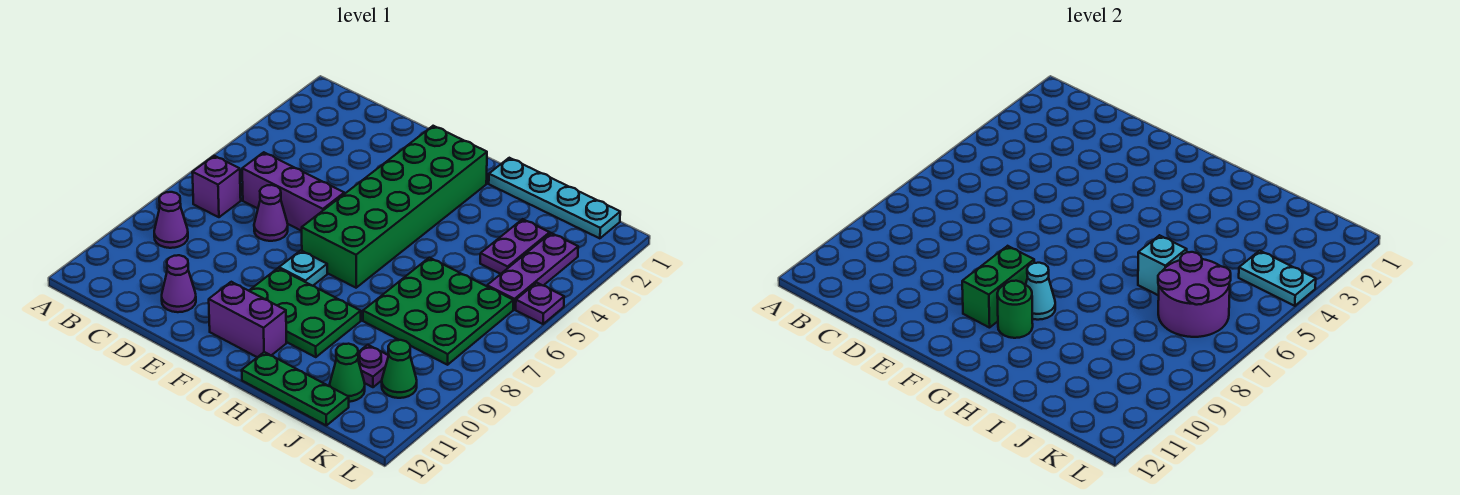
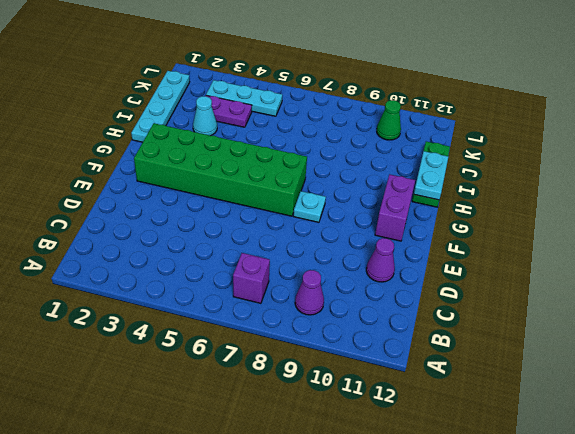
cyan 1x2 plate [414,151,448,200] -> cyan 1x2 plate moved to [1239,251,1316,306]
cyan 1x1 cone [193,96,217,136] -> cyan 1x1 cone moved to [1026,263,1055,320]
cyan 1x3 plate [206,80,282,116] -> purple 1x3 plate [487,233,578,309]
none -> purple 1x3 brick [242,152,344,231]
none -> purple 1x1 cone [254,185,288,241]
none -> green 2x3 plate [249,268,361,357]

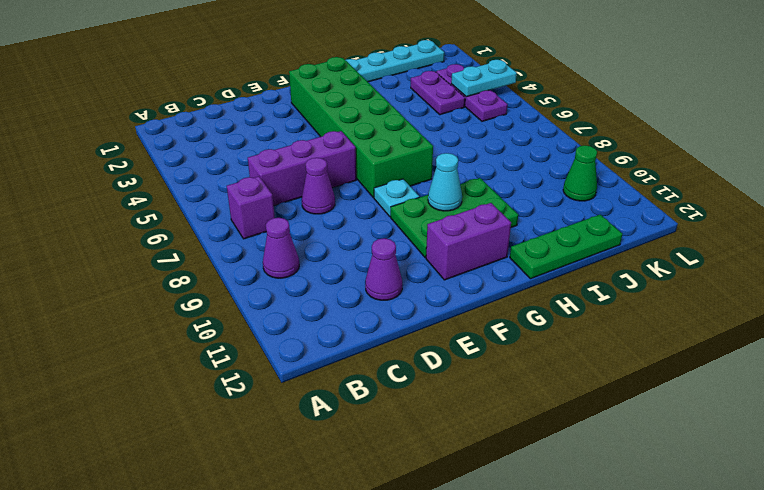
none -> green 3x3 plate [363,258,513,365]
none -> purple 1x1 plate [358,345,389,387]
none -> green 1x1 cone [330,344,365,402]

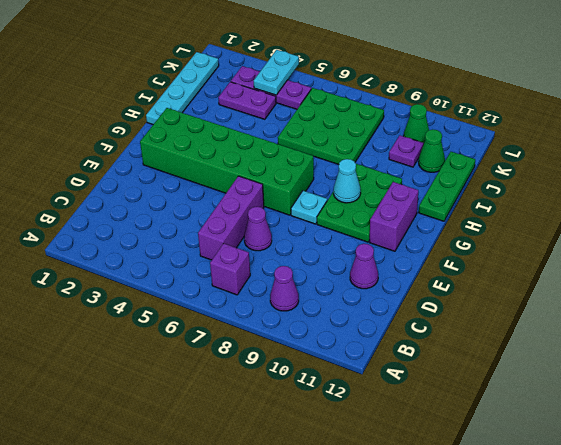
none -> purple 1x1 plate [516,283,564,324]
none -> green 1x2 brick [962,246,1034,328]
none -> green 1x1 round brick [997,281,1033,338]

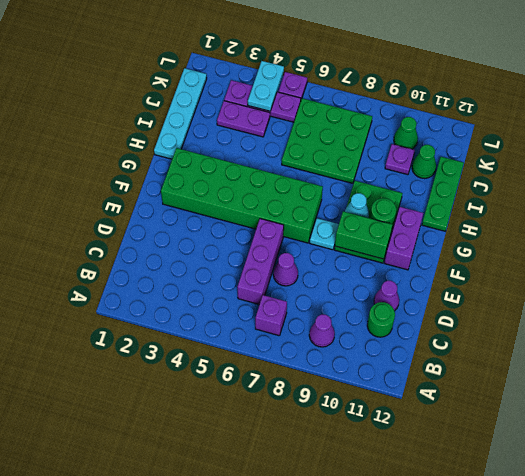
green 1x1 round brick [367,302,395,337] -> none
none -> cyan 1x1 brick [1138,235,1187,296]
none -> purple 2x2 round brick [1158,252,1231,337]

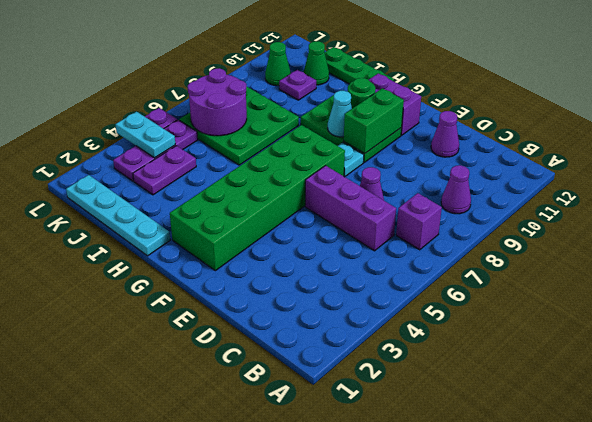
none -> cyan 1x1 brick [1138,235,1187,296]

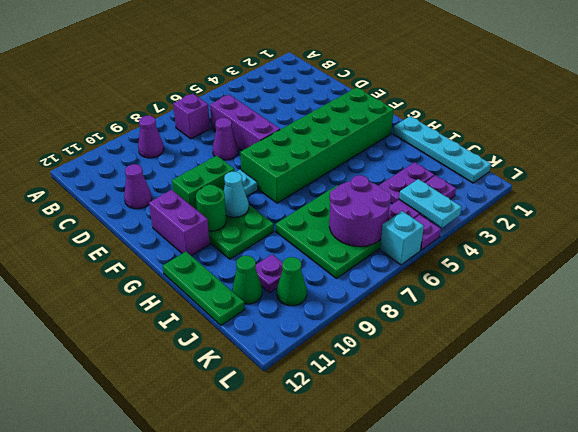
cyan 1x1 brick [380,211,424,265] -> cyan 1x1 brick moved to [1138,235,1187,296]

